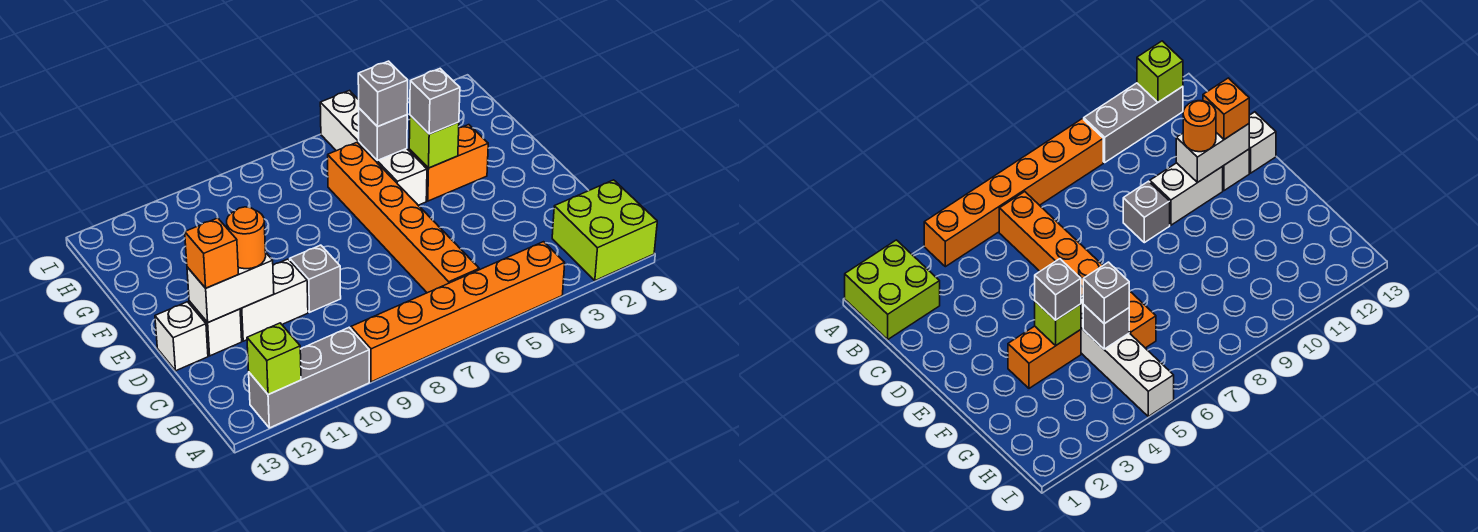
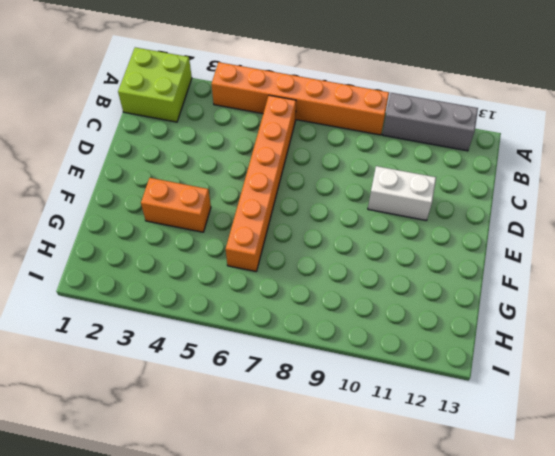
none -> grey 1x1 brick [290,245,341,312]
none -> white 1x1 brick [189,301,242,356]
none -> white 1x1 brick [155,302,208,371]

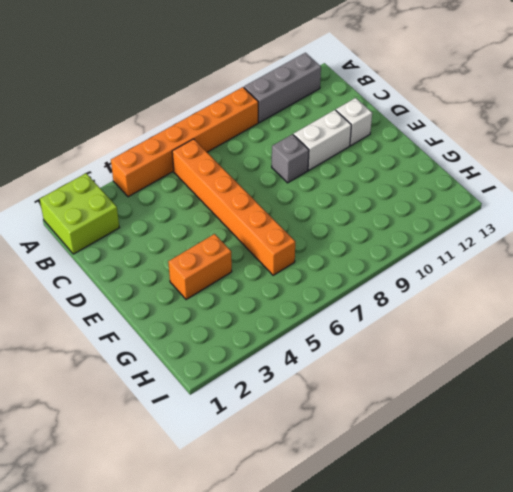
none -> white 1x1 brick [155,302,208,371]
none -> white 1x4 brick [320,91,427,205]
none -> lime 1x1 brick [247,323,301,395]

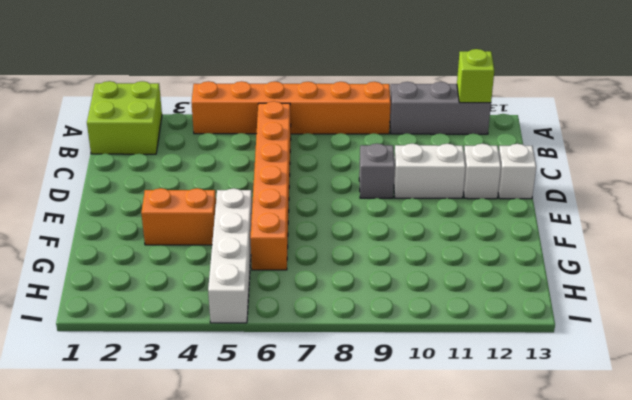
none -> white 1x2 brick [187,253,274,322]
none -> lime 1x1 brick [409,115,459,168]
none -> grey 1x1 brick [359,108,407,160]

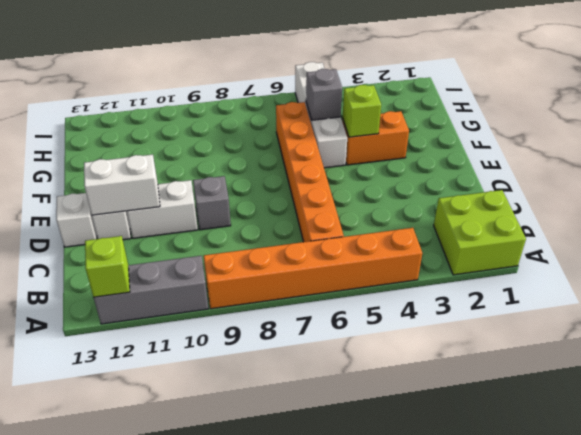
none -> orange 1x1 round brick [227,207,266,269]
none -> orange 1x1 brick [185,218,238,288]
none -> grey 1x1 brick [410,69,460,134]

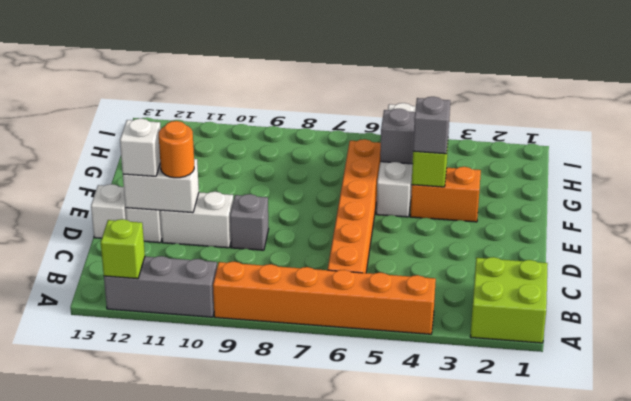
white 1x1 brick [120,118,161,176] -> orange 1x1 brick [185,218,238,288]
none -> grey 1x1 brick [358,61,408,126]

